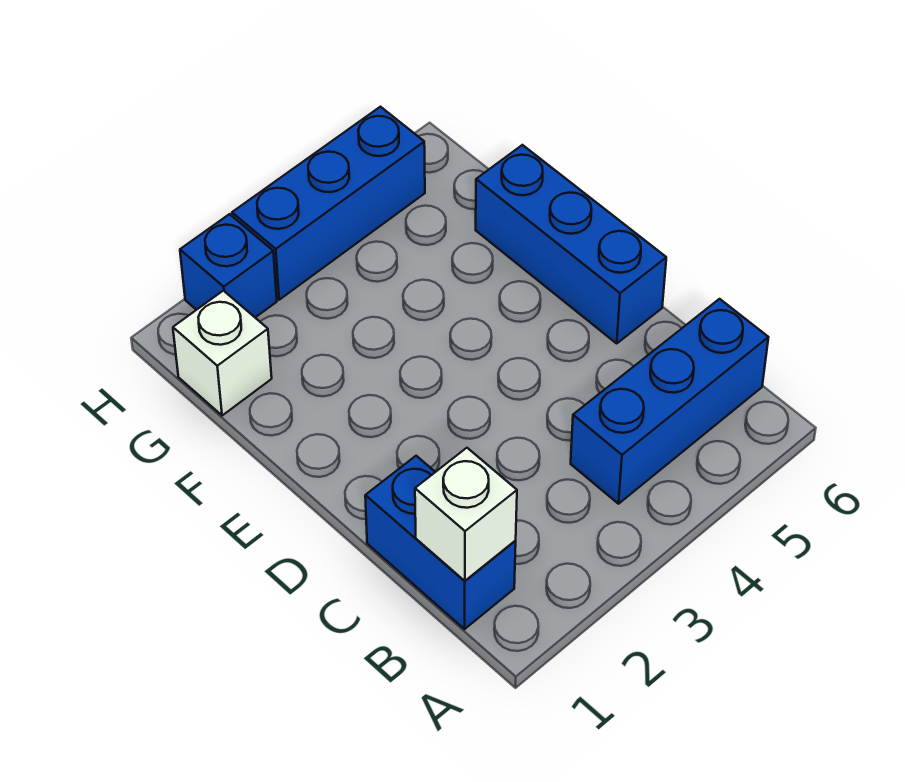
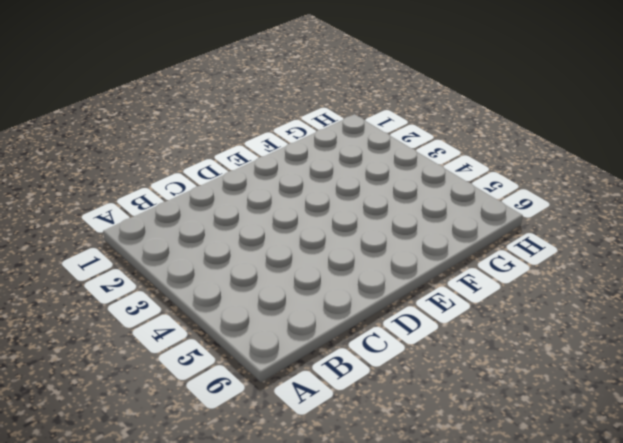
none -> blue 1x2 brick [365,456,516,629]
none -> blue 1x3 brick [571,299,769,504]

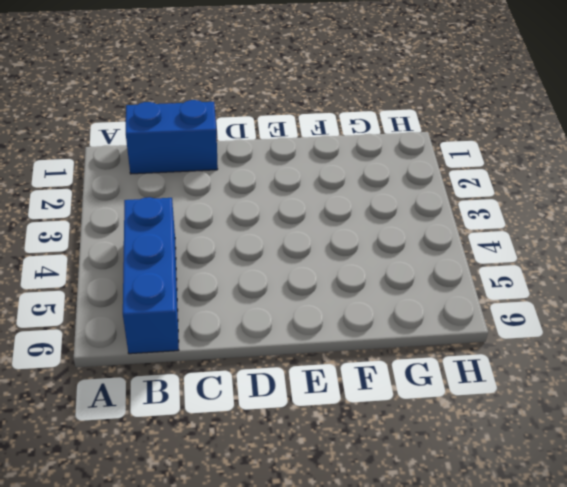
none -> blue 1x3 brick [476,145,666,343]
none -> white 1x1 brick [173,291,272,416]

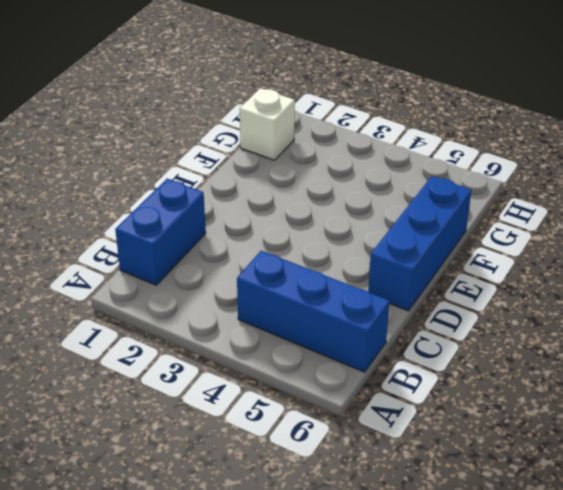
none -> blue 1x1 brick [180,214,277,317]
none -> blue 1x3 brick [232,107,425,300]

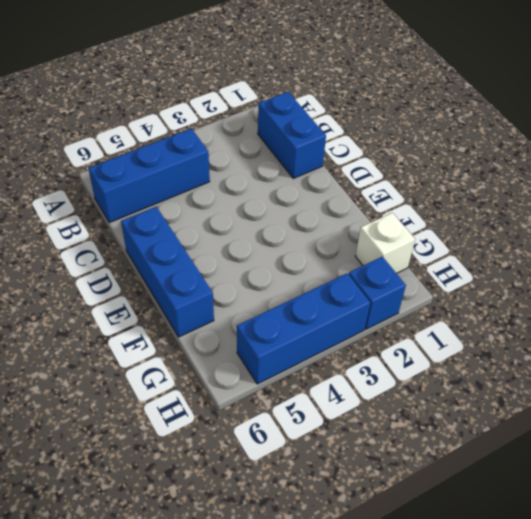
none -> white 1x1 brick [415,448,517,581]

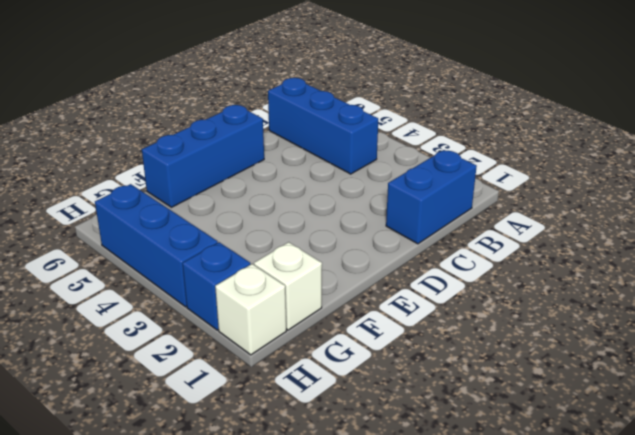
white 1x1 brick [215,264,286,355] -> white 1x1 brick moved to [415,448,517,581]

